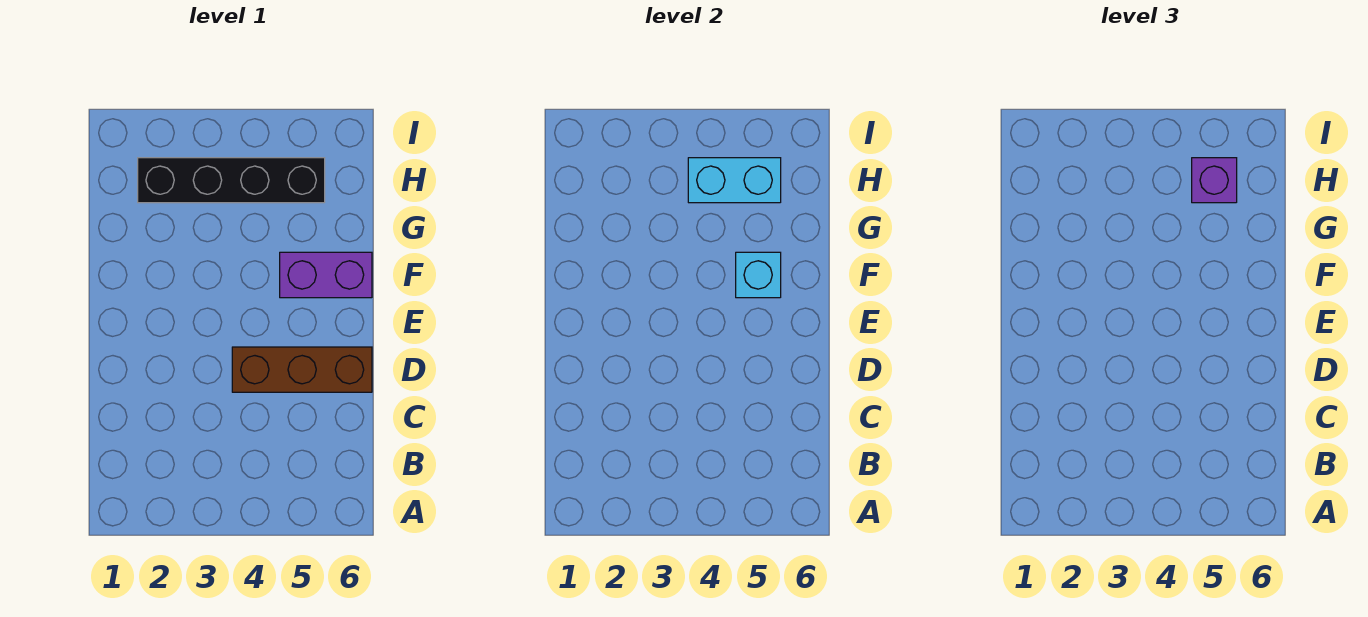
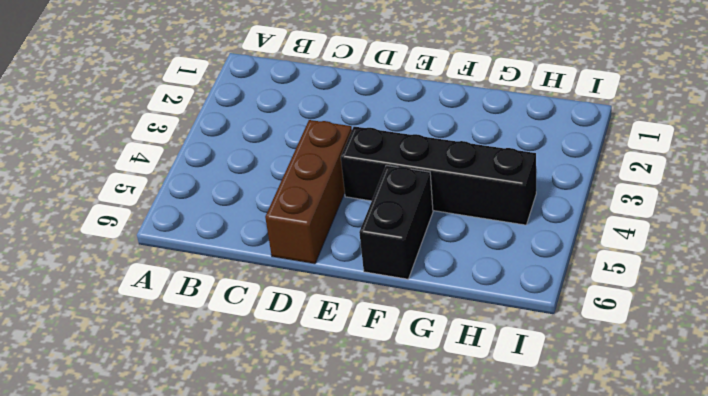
black 1x4 brick [341,127,536,225] -> black 1x4 brick turned to [138,158,325,203]
black 1x2 brick [359,165,433,279] -> purple 1x2 brick [280,252,372,298]
none -> cyan 1x1 brick [736,252,781,298]
none -> cyan 1x2 brick [688,158,781,203]

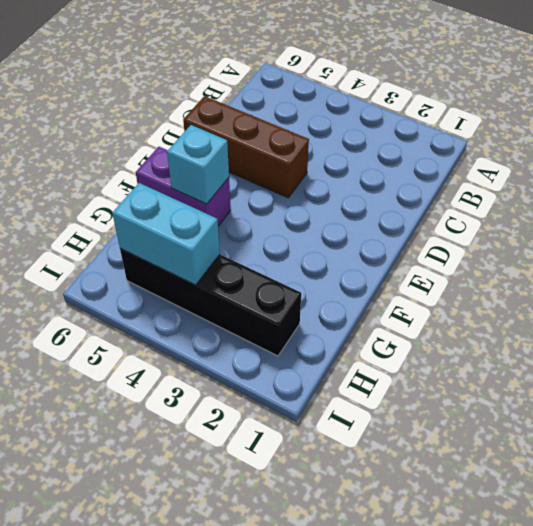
none -> purple 1x1 brick [1192,158,1237,203]

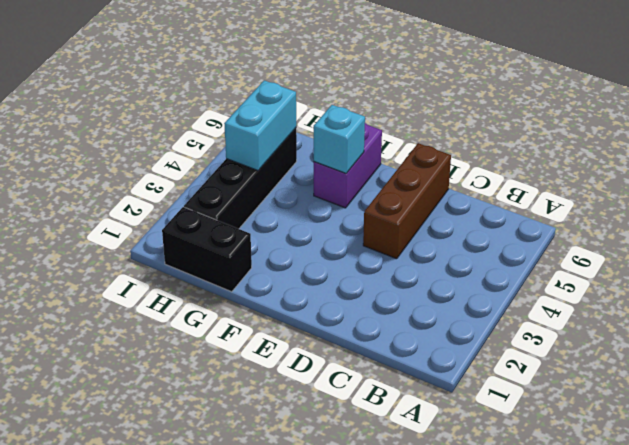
black 1x2 brick [162,207,252,292] -> none
none -> purple 1x1 brick [1192,158,1237,203]

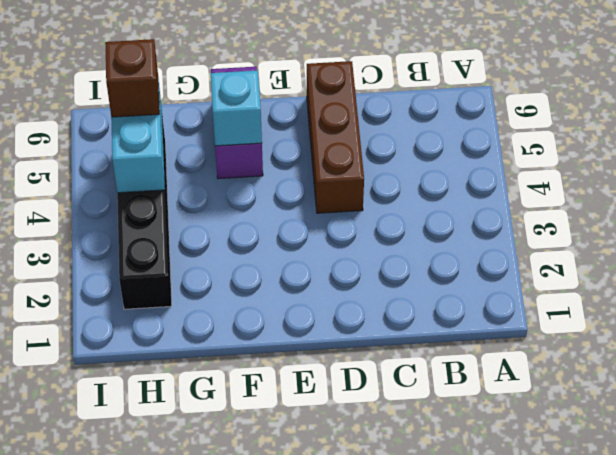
brown 1x1 brick [105,39,160,117] -> purple 1x1 brick [1192,158,1237,203]

